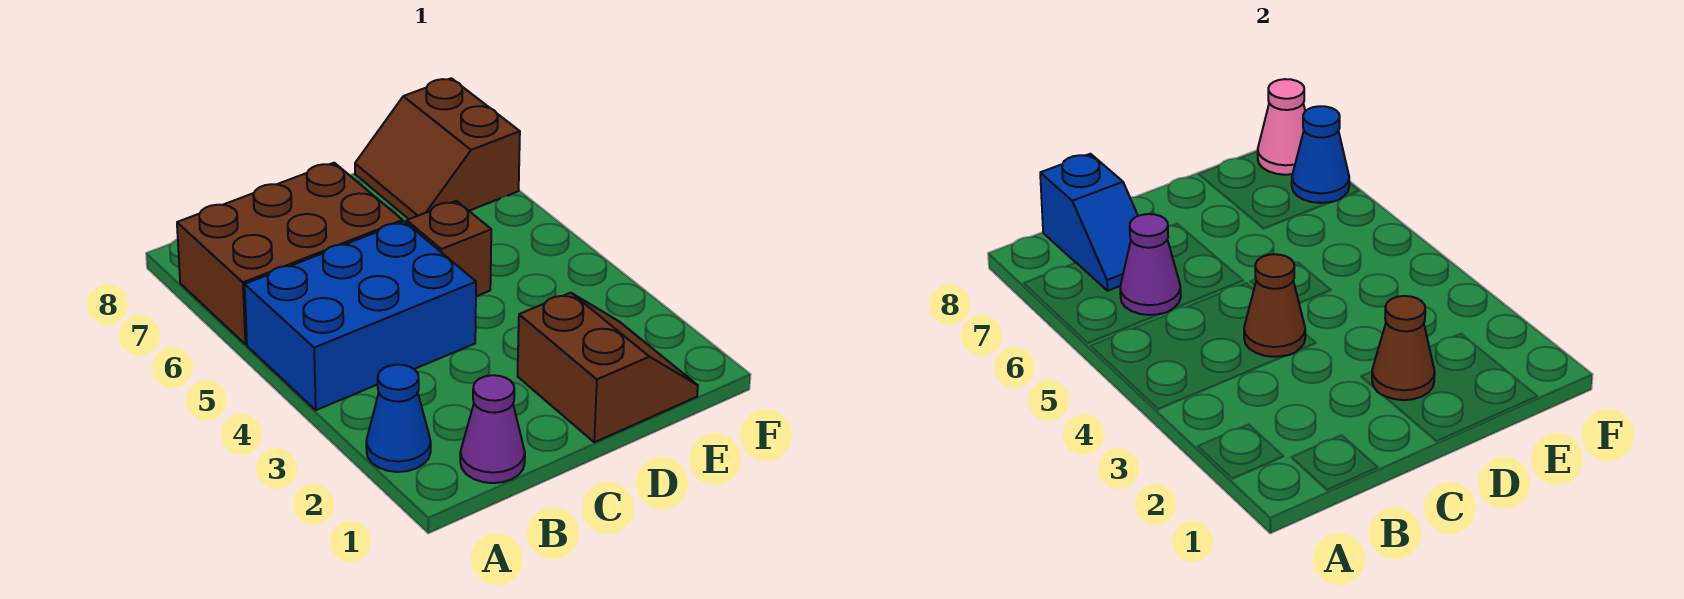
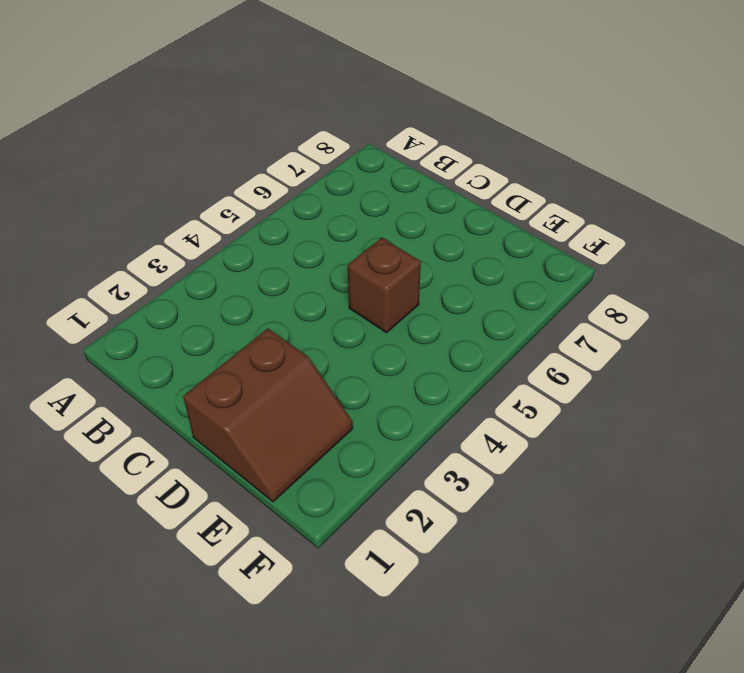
none -> blue 1x1 cone [366,365,431,472]
none -> blue 2x3 brick [245,221,476,410]
none -> brown 2x3 brick [177,163,403,344]

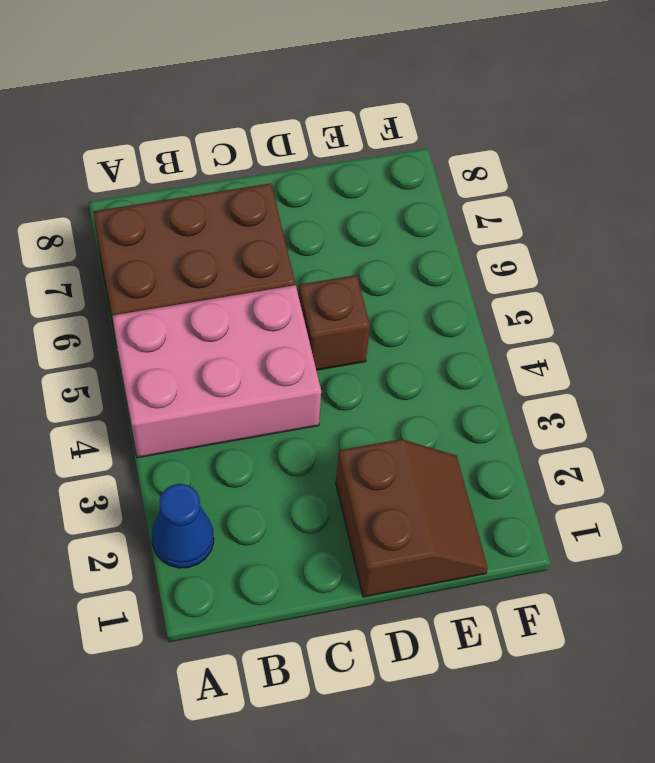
pink 2x3 brick [112,285,321,458] -> blue 2x3 brick [245,221,476,410]
none -> purple 1x1 cone [460,375,525,483]
none -> brown 2x2 slope [355,78,520,219]
none -> purple 1x1 cone [1120,214,1181,315]

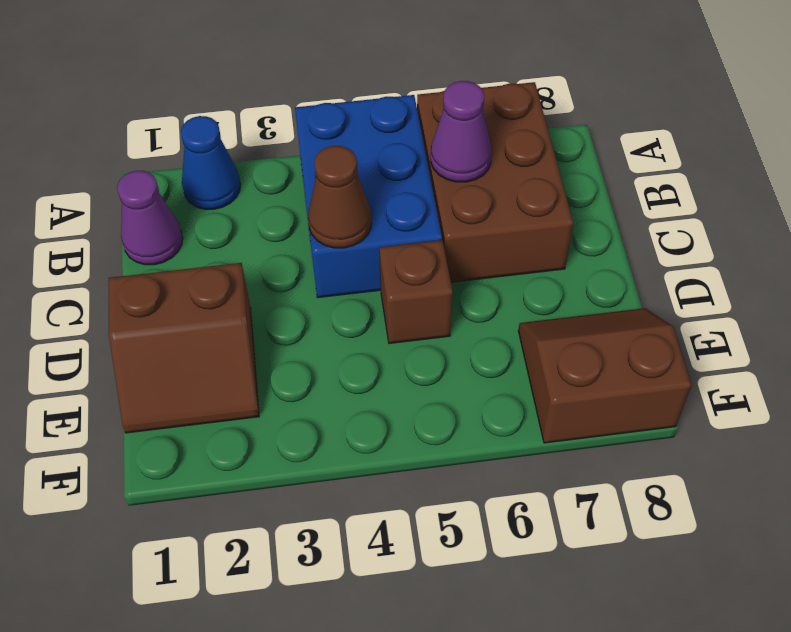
none -> blue 1x2 slope [1040,154,1138,291]
none -> brown 1x1 cone [1372,296,1435,400]
none -> blue 1x1 cone [1292,106,1349,203]

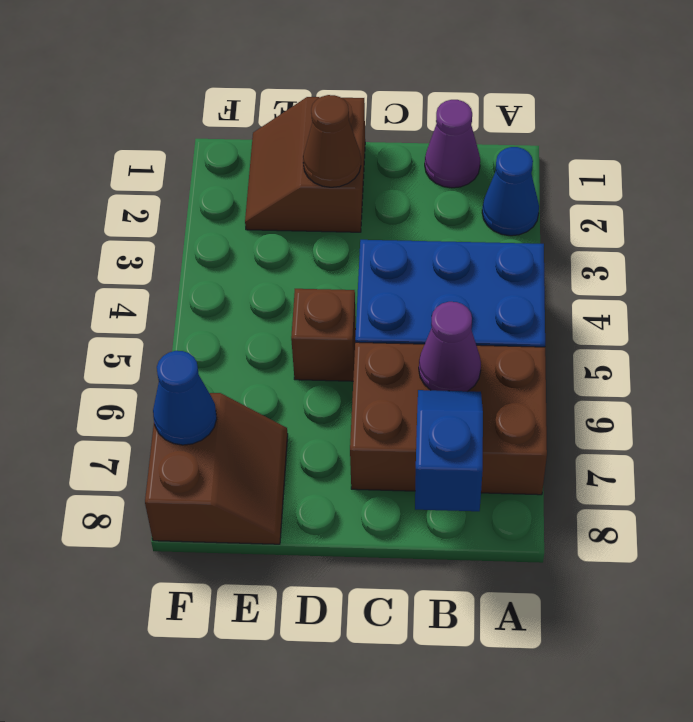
none -> brown 1x1 cone [1244,254,1305,357]
none -> pink 1x1 cone [1258,79,1305,175]

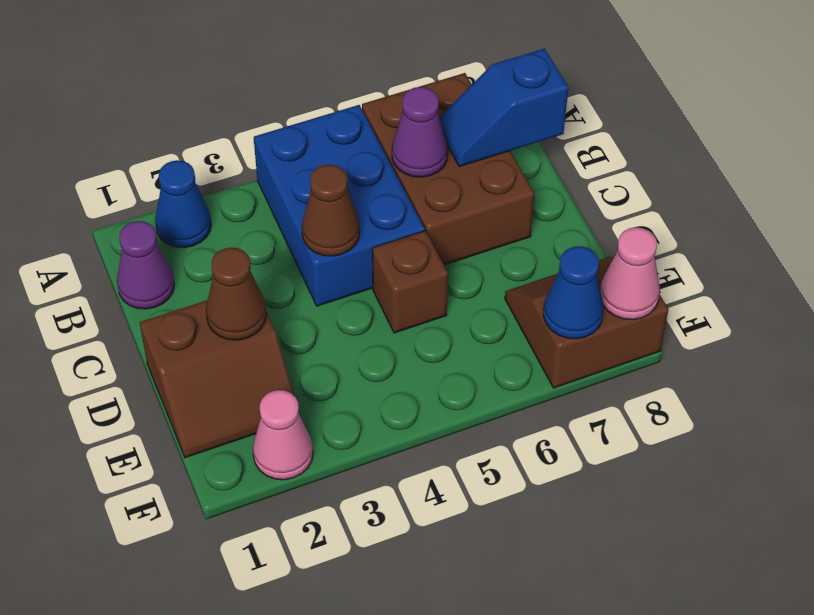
pink 1x1 cone [253,390,313,480] -> none

